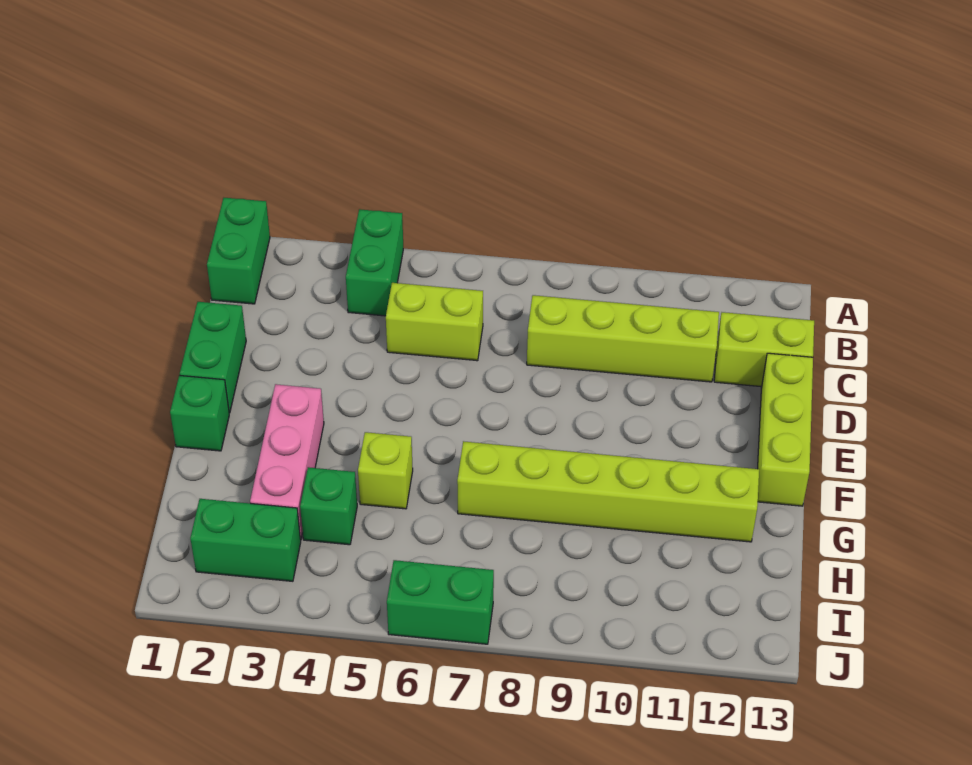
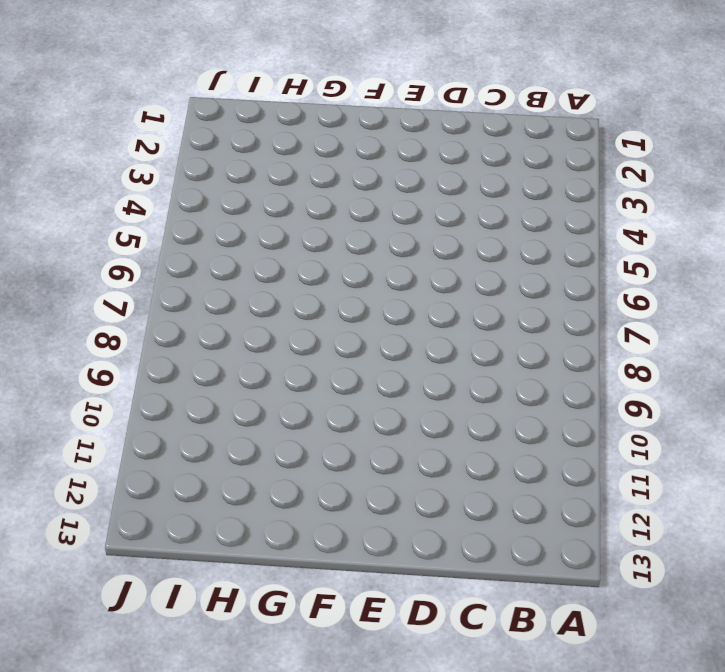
none -> green 1x2 brick [207,198,270,304]
none -> green 1x2 brick [346,209,403,316]
none -> lime 1x2 brick [386,283,483,361]

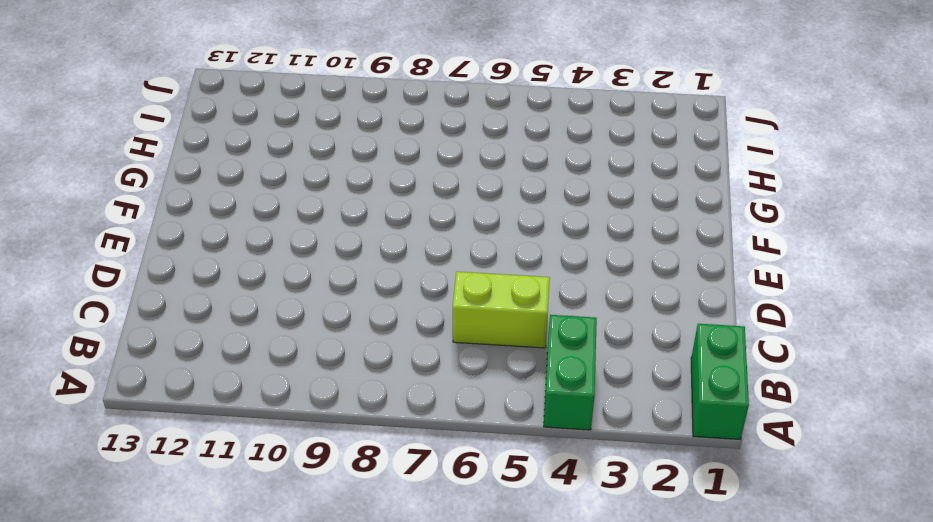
none -> lime 1x4 brick [527,295,719,382]
none -> lime 1x2 brick [714,312,814,387]
none -> green 1x2 brick [180,302,246,413]

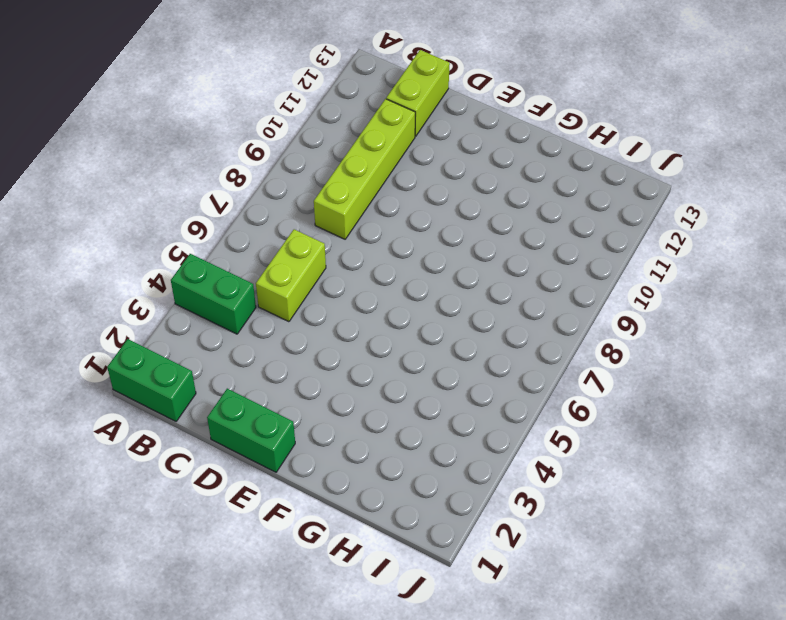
none -> lime 1x3 brick [758,353,813,506]
none -> green 1x1 brick [170,375,229,451]
none -> pink 1x3 brick [250,384,324,539]

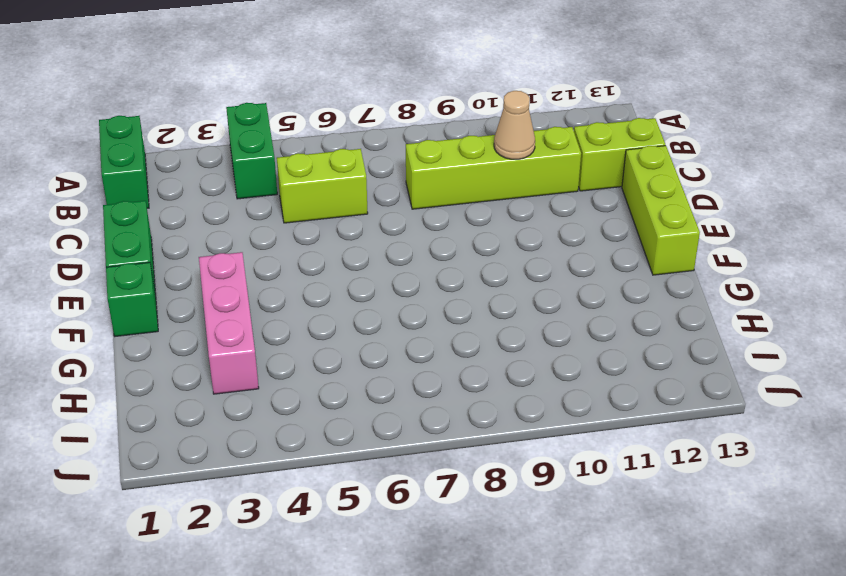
tan 1x1 cone [494,91,535,159] -> none
none -> lime 1x1 brick [358,432,413,509]
none -> lime 1x6 brick [457,441,759,542]
none -> green 1x1 brick [300,467,357,545]

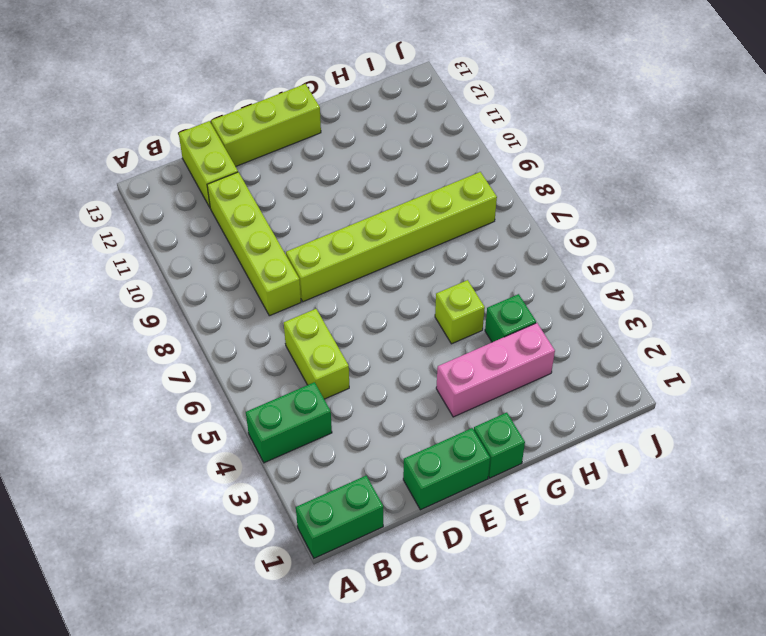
lime 1x6 brick [286,172,497,302] -> lime 1x6 brick turned to [457,441,759,542]
none -> green 1x2 brick [190,499,301,581]
none -> green 1x2 brick [387,560,494,644]

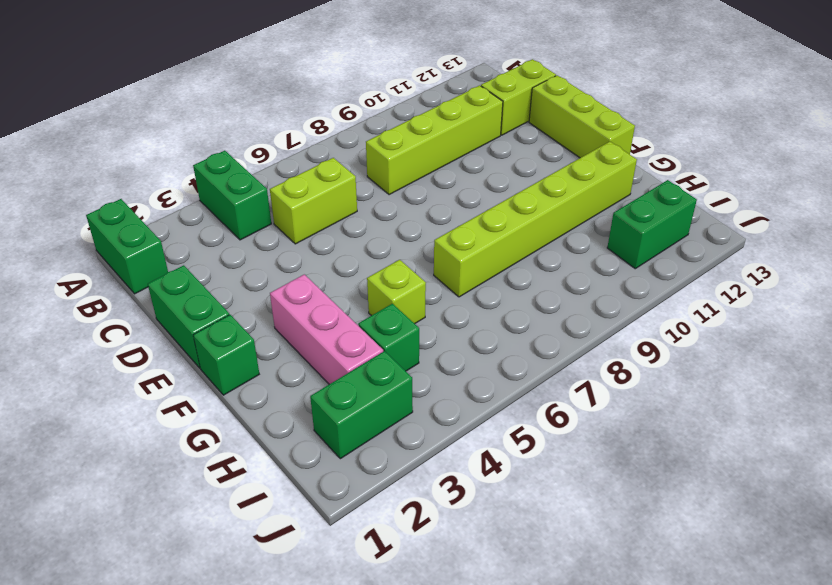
green 1x2 brick [607,180,697,269] -> green 1x2 brick moved to [387,560,494,644]

